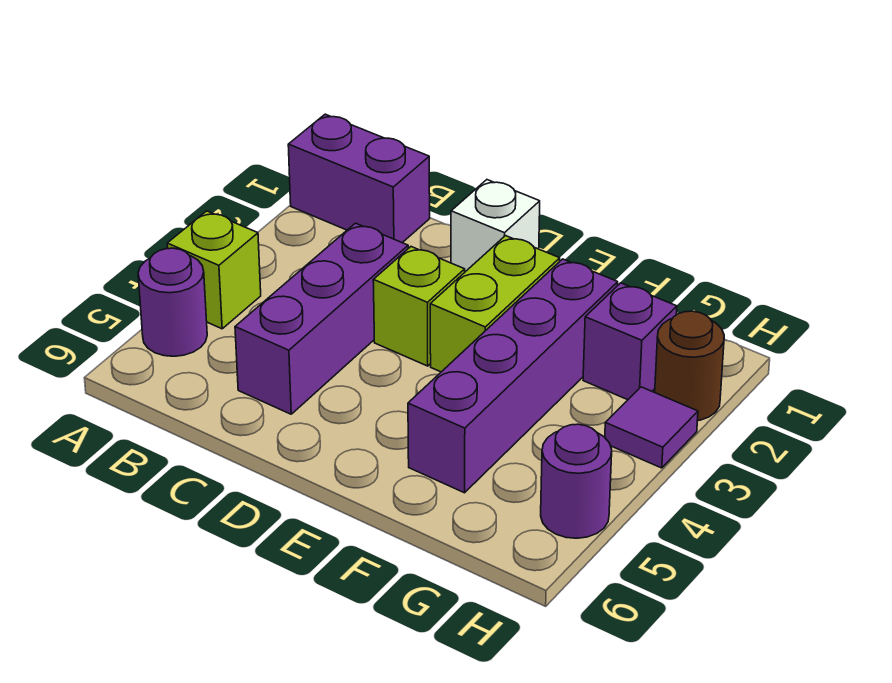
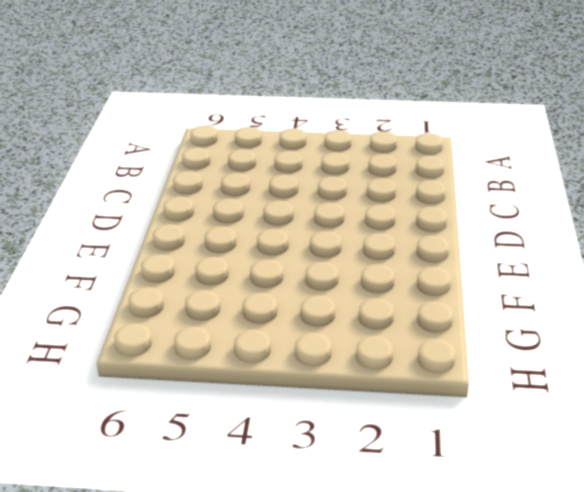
none -> purple 1x2 brick [288,114,430,243]
none -> lime 1x1 brick [167,211,261,329]
none -> purple 1x1 round brick [138,248,207,356]

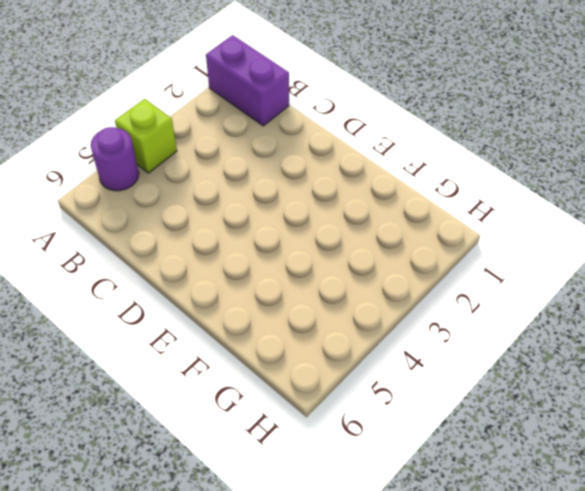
none -> purple 1x3 brick [235,223,408,414]
none -> white 1x1 brick [451,180,540,272]
none -> lime 1x1 brick [373,247,465,366]

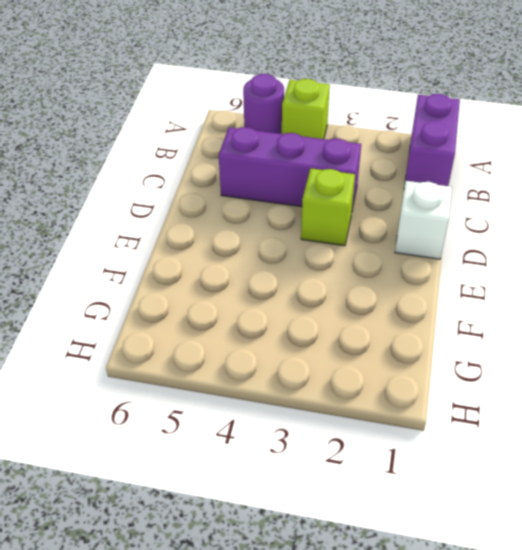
none -> lime 1x2 brick [430,236,560,372]
none -> purple 1x4 brick [408,259,618,493]
none -> purple 1x1 brick [583,283,677,400]

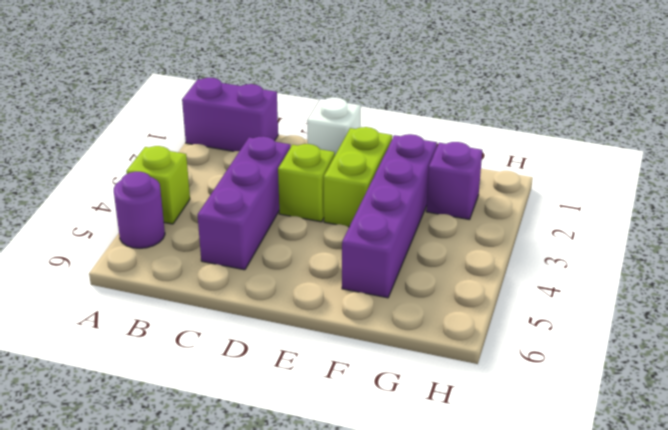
none -> brown 1x1 round brick [655,311,724,421]
none -> purple 1x1 tile [605,387,698,468]
none -> purple 1x1 round brick [541,424,612,538]

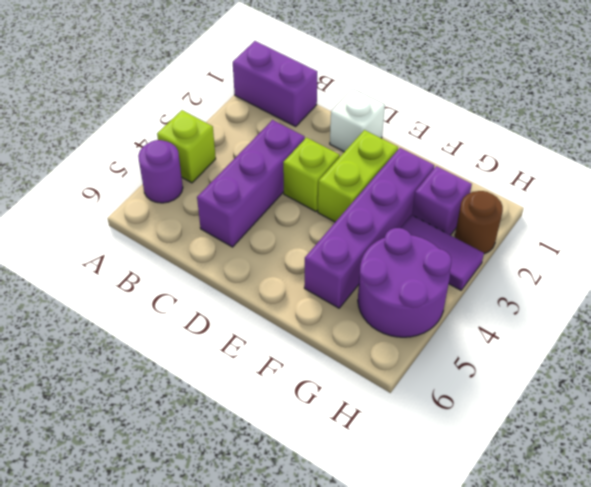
purple 1x2 tile [401,215,484,290] -> purple 1x1 tile [605,387,698,468]
purple 2x2 round brick [358,228,451,337] -> purple 1x1 round brick [541,424,612,538]

